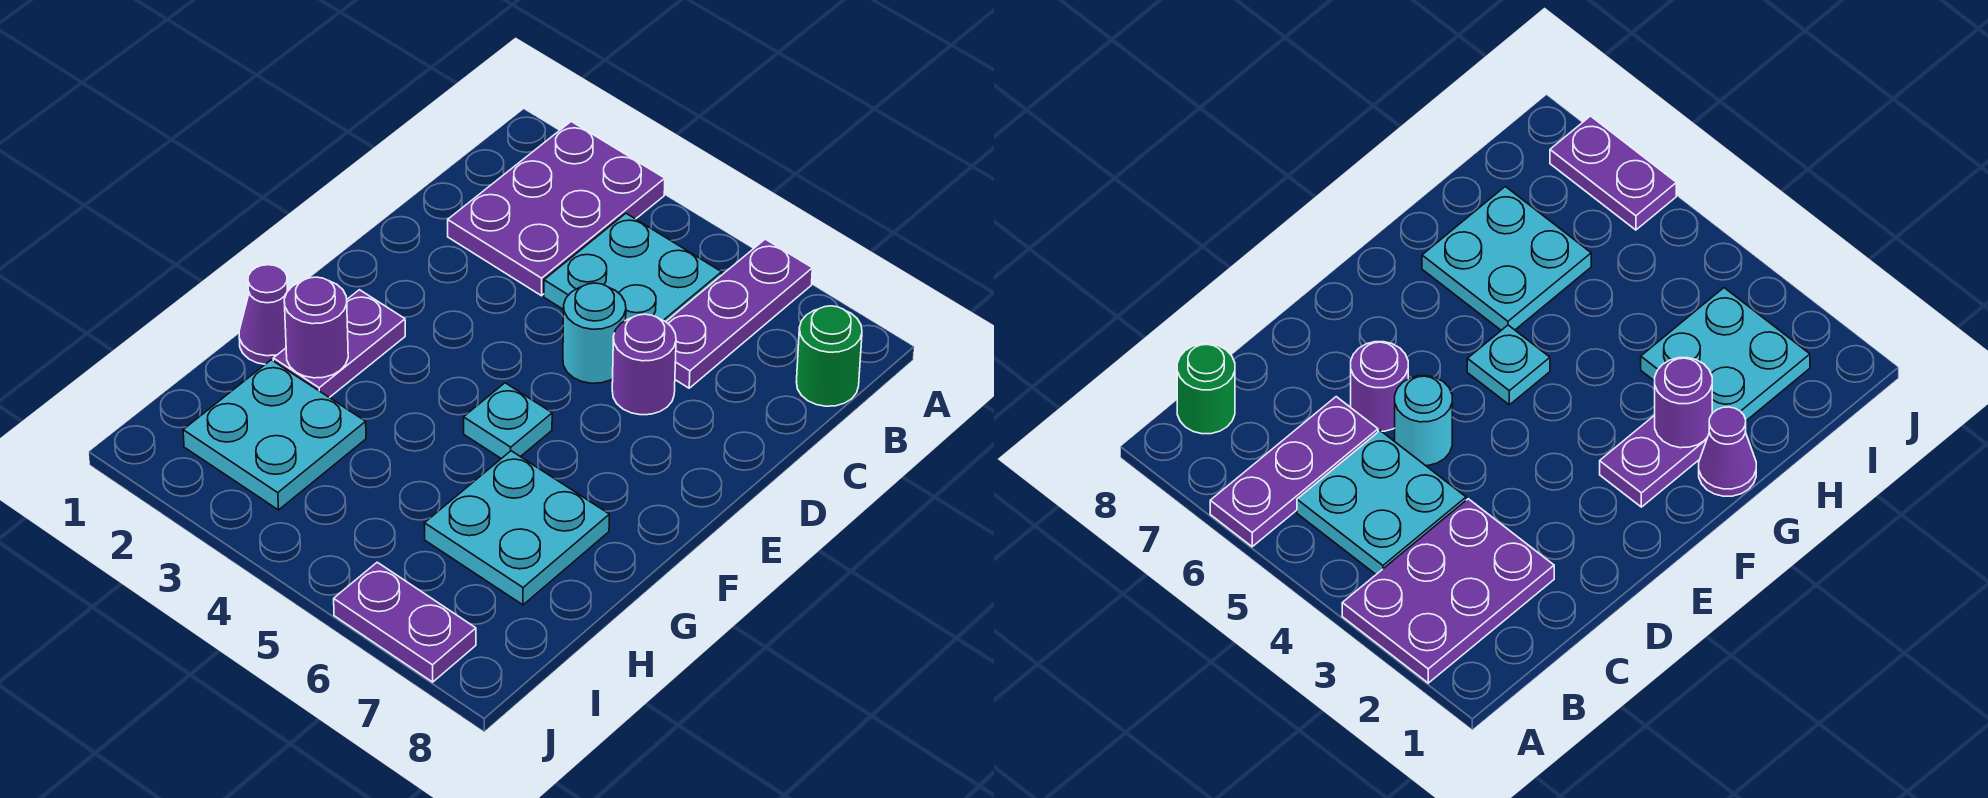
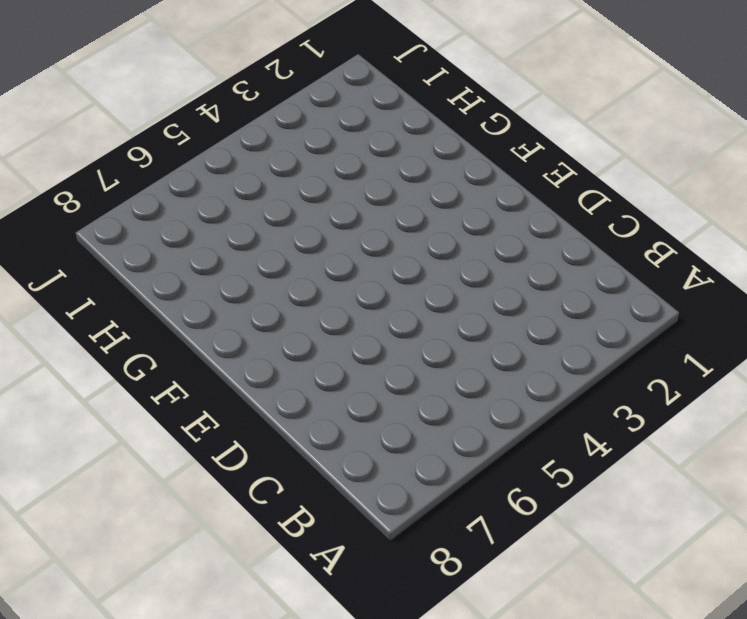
none -> purple 2x3 plate [448,121,665,296]
none -> purple 1x3 plate [666,239,812,388]
none -> cyan 2x2 plate [544,214,722,322]

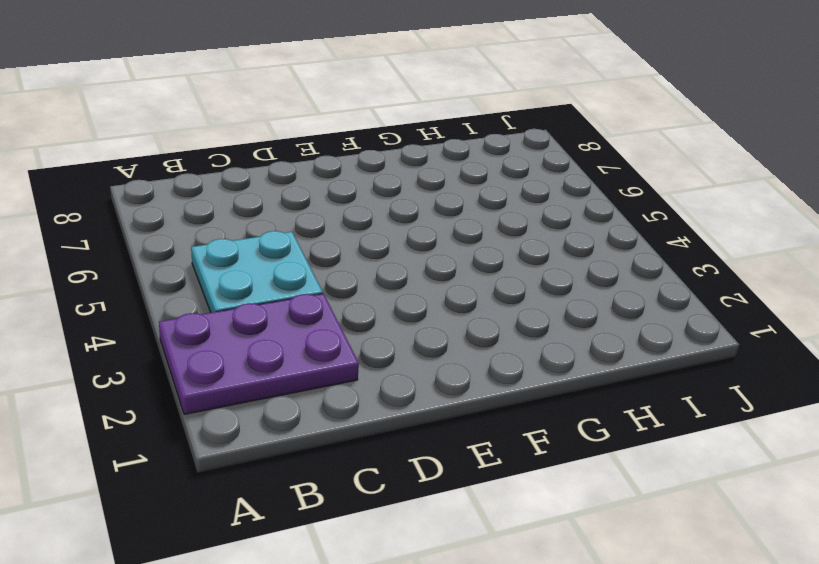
none -> purple 1x3 plate [666,239,812,388]
none -> green 1x1 round brick [796,306,862,406]
none -> cyan 1x1 round brick [563,283,626,383]

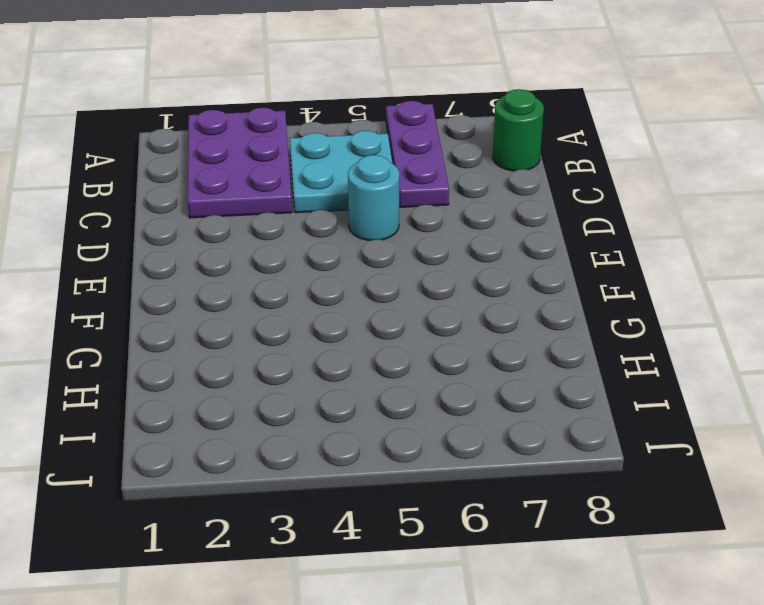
none -> purple 1x1 round brick [612,314,676,415]
none -> purple 1x2 plate [273,290,405,398]
none -> cyan 1x1 plate [464,383,552,459]

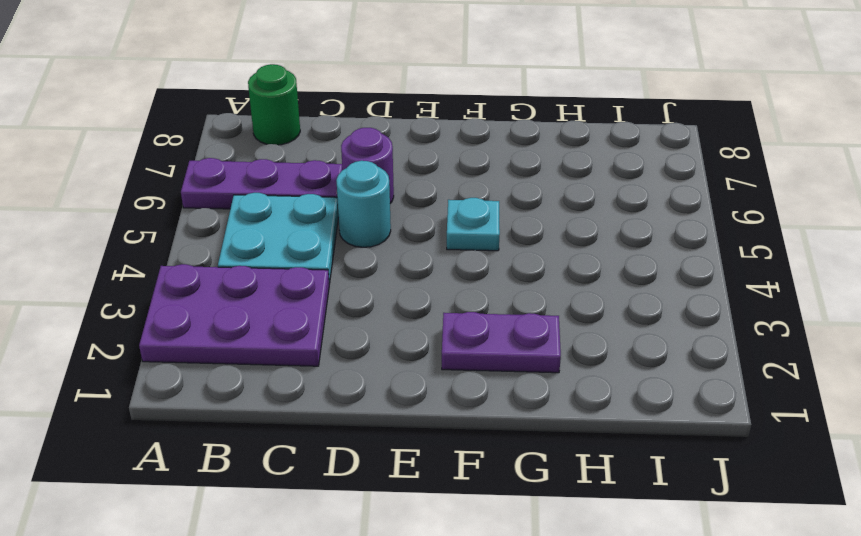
none -> purple 1x1 cone [239,265,287,364]
none -> cyan 2x2 plate [424,451,609,605]
none -> cyan 2x2 plate [183,360,366,510]

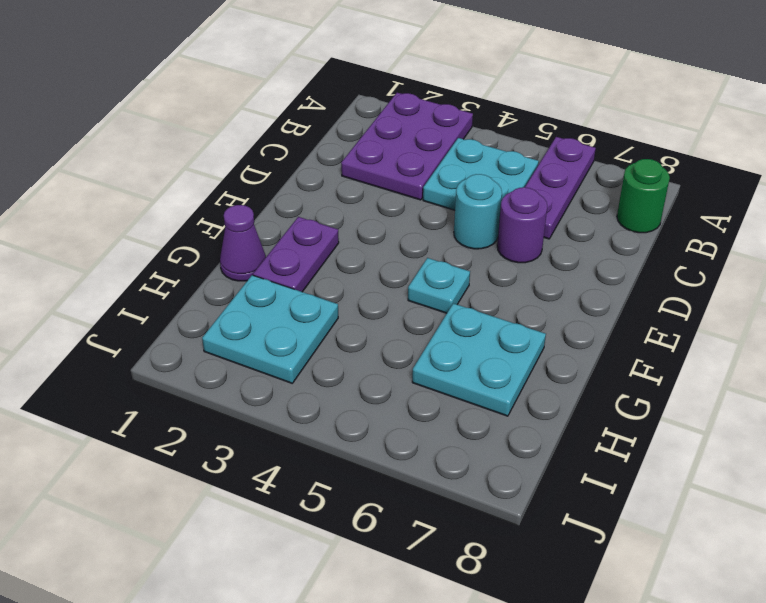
none -> purple 1x2 plate [334,562,476,682]
none -> purple 1x1 round brick [284,277,348,378]

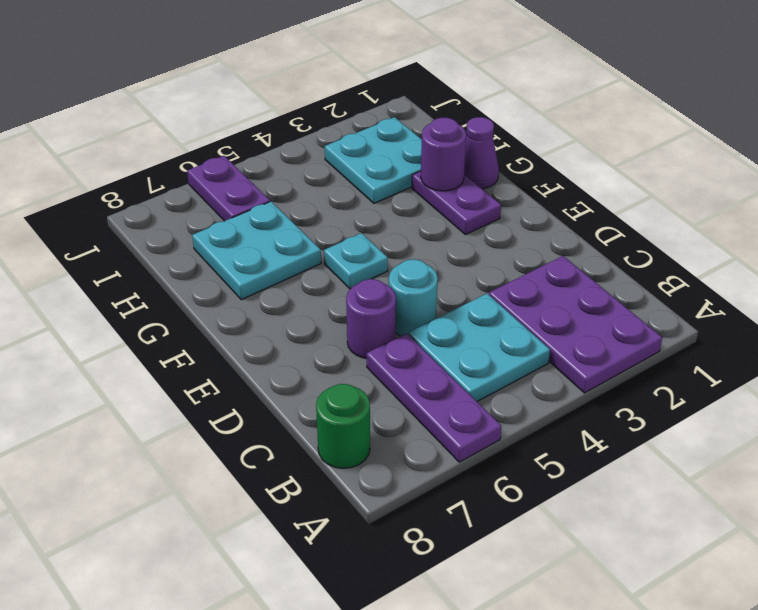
purple 1x2 plate [187,156,270,221] -> purple 1x2 plate turned to [334,562,476,682]

